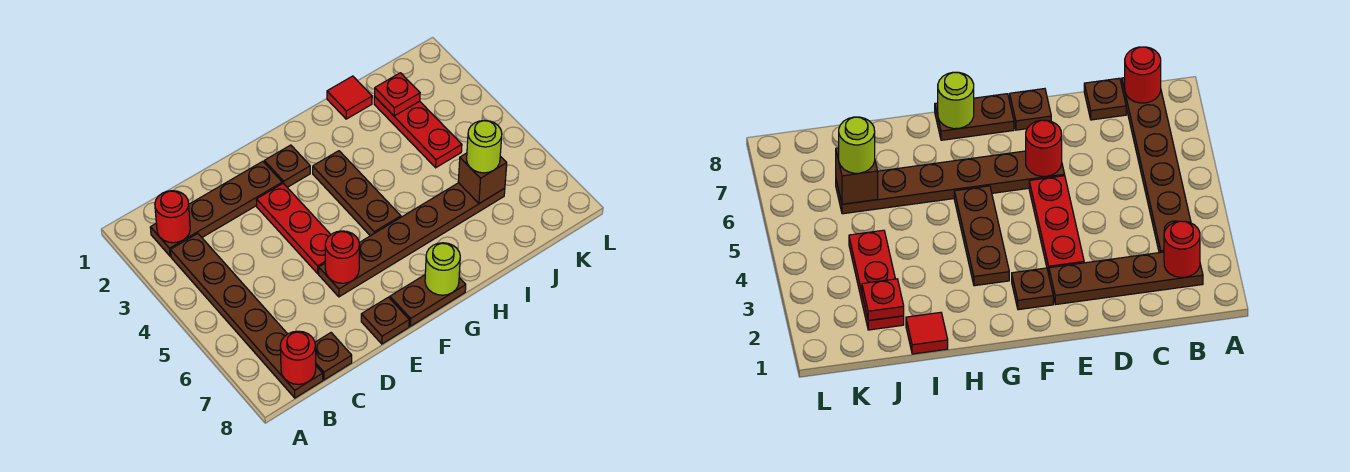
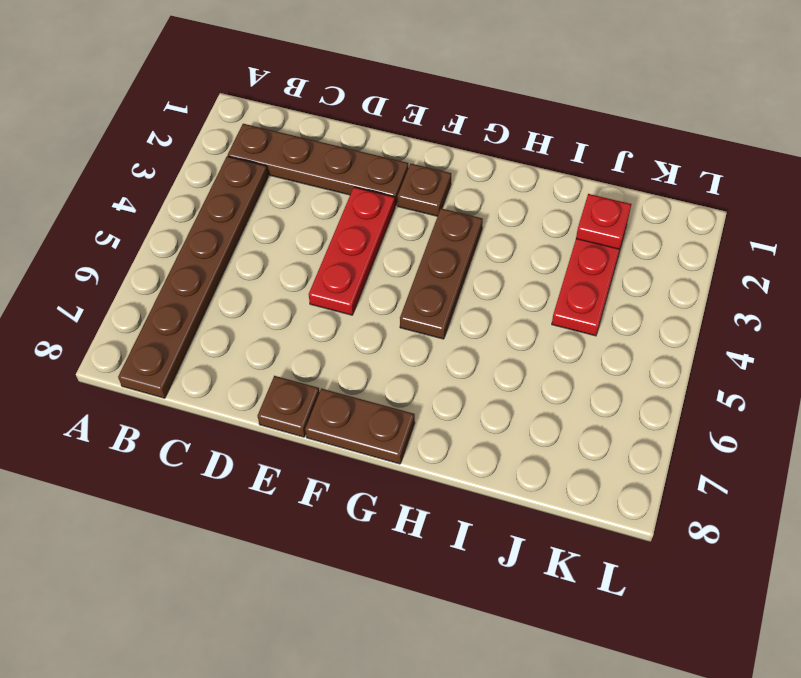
none -> brown 1x1 plate [315,333,352,380]
none -> brown 1x6 plate [319,183,505,297]
none -> red 1x1 tile [327,76,372,119]

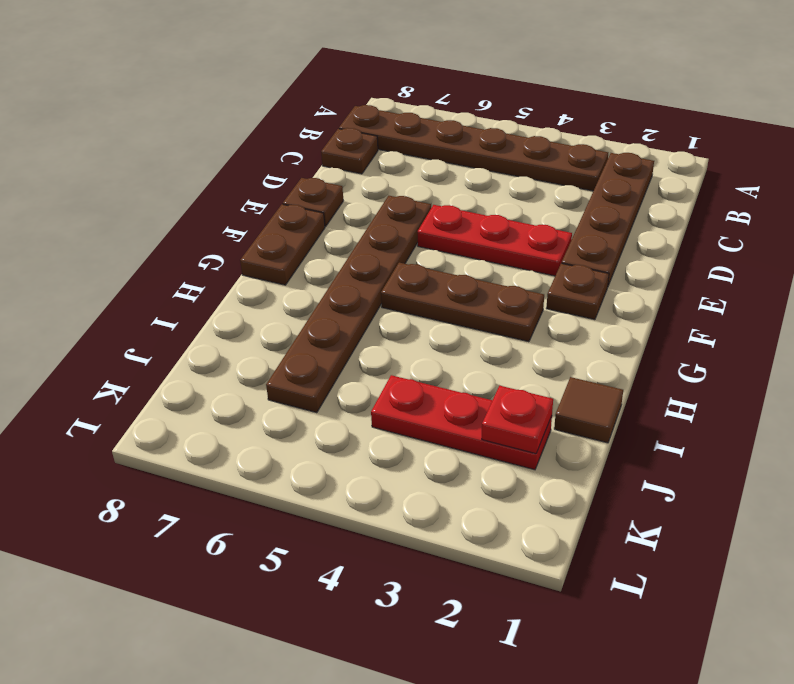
brown 1x1 tile [554,377,623,443] -> red 1x1 tile [327,76,372,119]
none -> red 1x1 round brick [155,191,190,243]
none -> red 1x1 round brick [280,331,316,384]
none -> red 1x1 round brick [325,231,359,283]

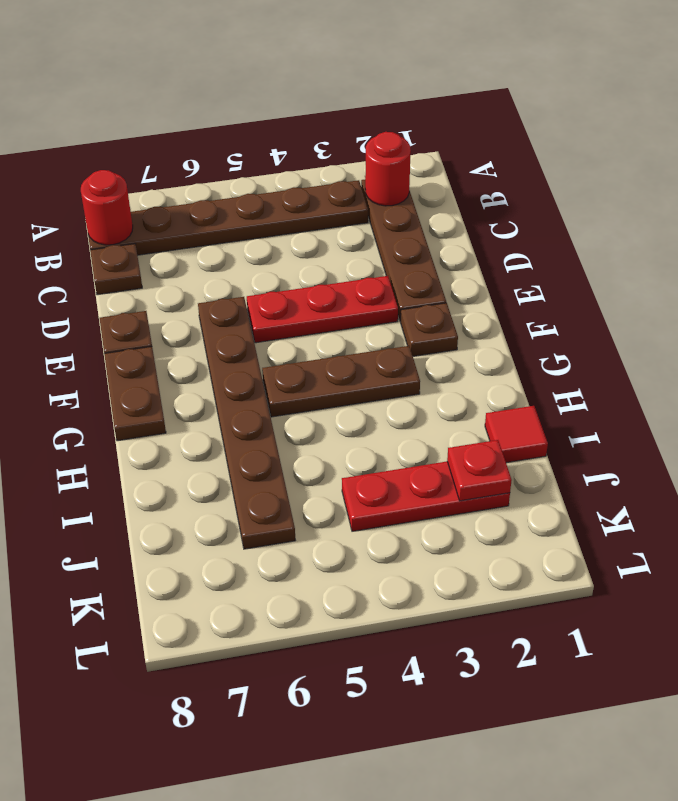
none -> red 1x1 round brick [325,231,359,283]
none -> lime 1x1 round brick [425,243,460,295]
none -> brown 1x1 brick [458,153,507,204]

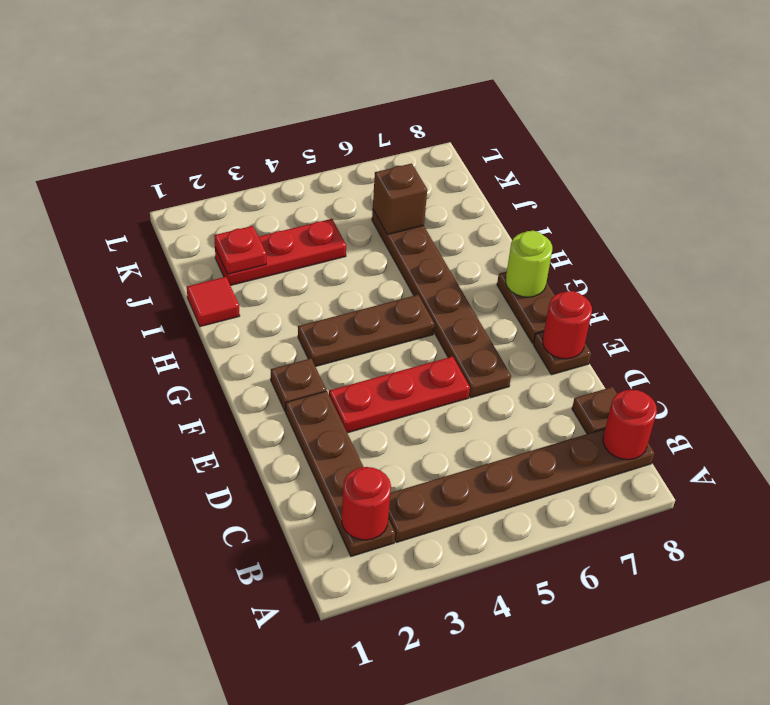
red 1x1 round brick [543,291,592,359] -> red 1x1 round brick moved to [325,231,359,283]
none -> lime 1x1 round brick [467,121,502,173]

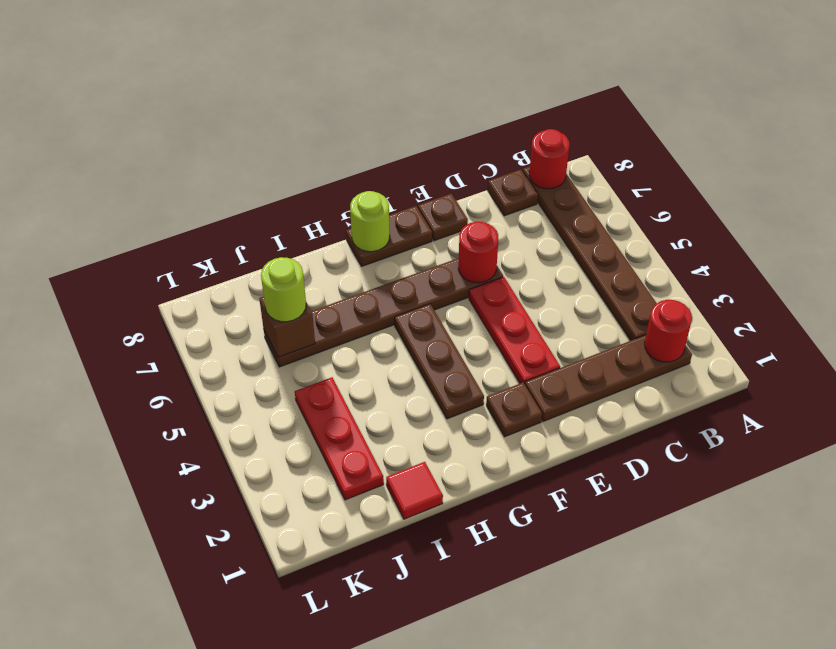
none -> red 1x1 plate [374,73,420,116]

